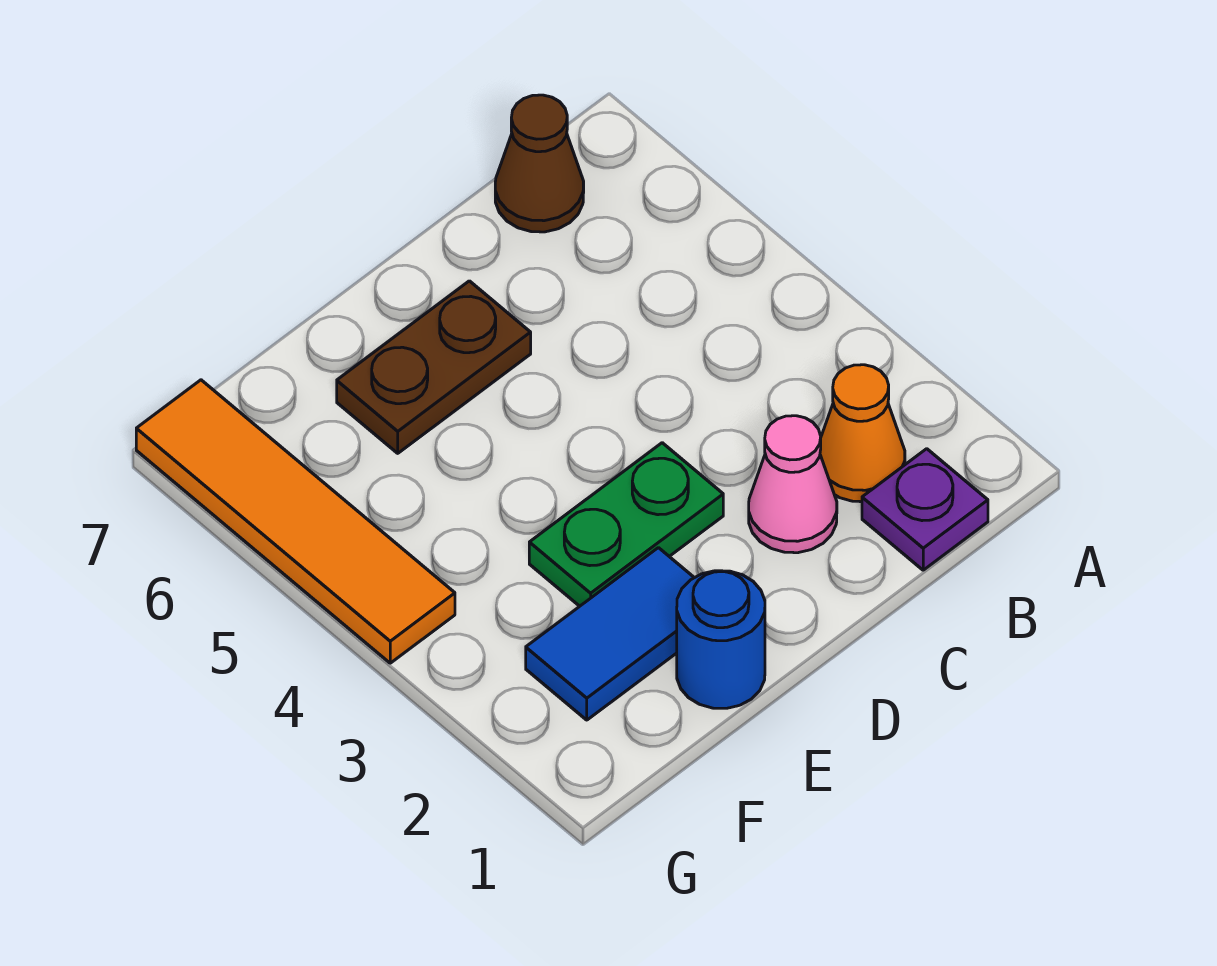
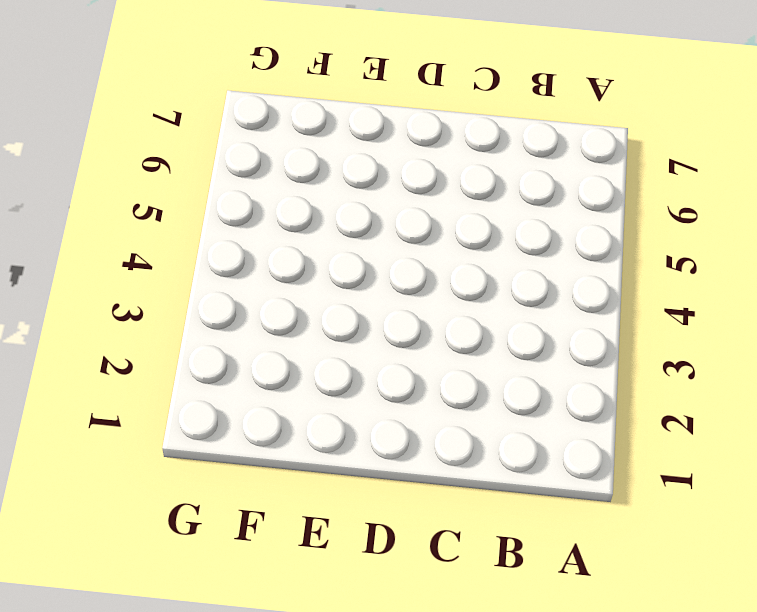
none -> purple 1x1 plate [862,449,988,570]
none -> orange 1x1 cone [820,365,905,502]

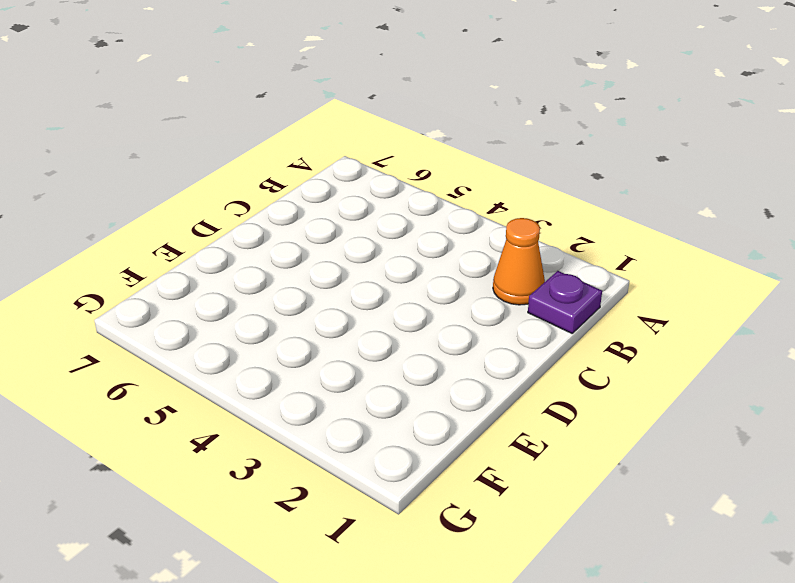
none -> brown 1x1 cone [495,95,584,232]
none -> pink 1x1 cone [749,416,837,553]

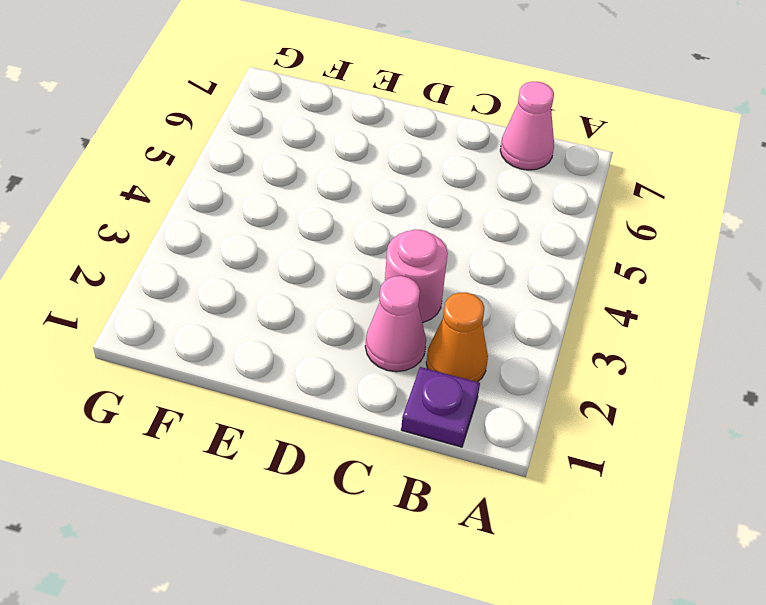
pink 1x1 cone [500,82,554,170] -> brown 1x1 cone [495,95,584,232]
pink 1x1 round brick [385,230,448,323] -> none
none -> green 1x2 plate [529,443,723,606]
none -> brown 1x2 plate [337,281,531,453]

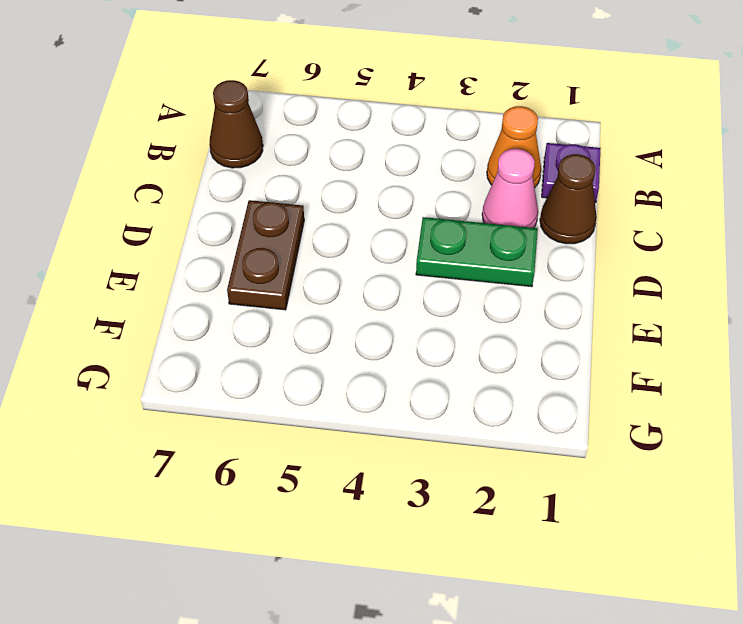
brown 1x1 cone [540,154,597,244] -> none
green 1x2 plate [416,217,538,287] -> green 1x2 plate turned to [529,443,723,606]
none -> blue 1x1 round brick [677,571,765,708]
none -> blue 1x2 tile [526,548,694,720]

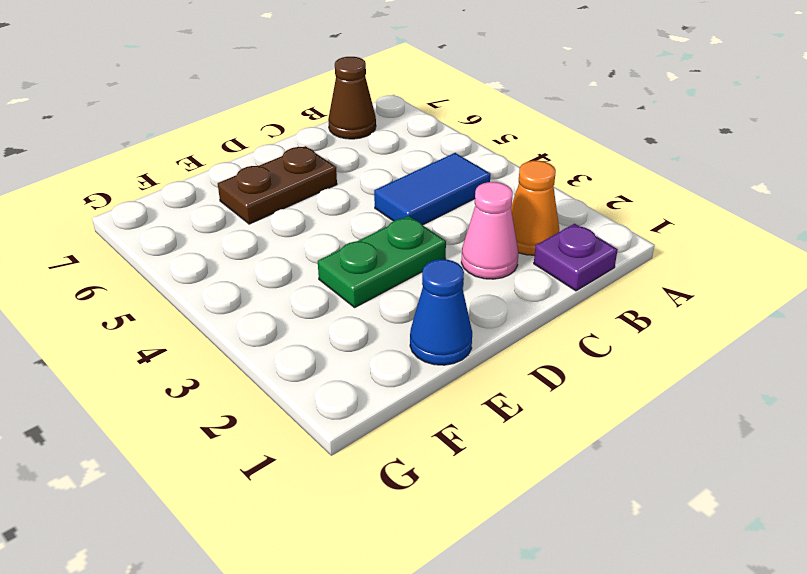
blue 1x2 tile [374,153,490,225] -> blue 1x2 tile moved to [526,548,694,720]
blue 1x1 cone [410,259,472,365] -> blue 1x1 round brick [677,571,765,708]
none -> orange 1x4 tile [136,380,455,663]

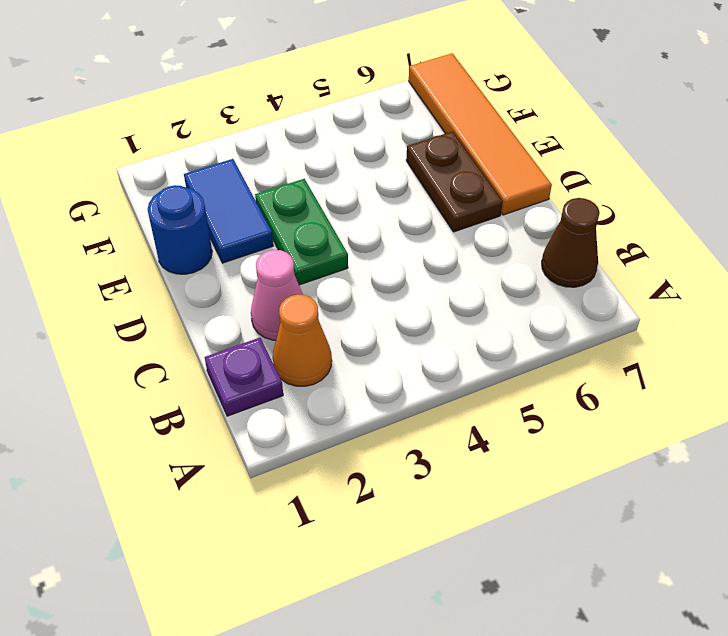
orange 1x4 tile [409,53,552,215] -> orange 1x4 tile turned to [136,380,455,663]

